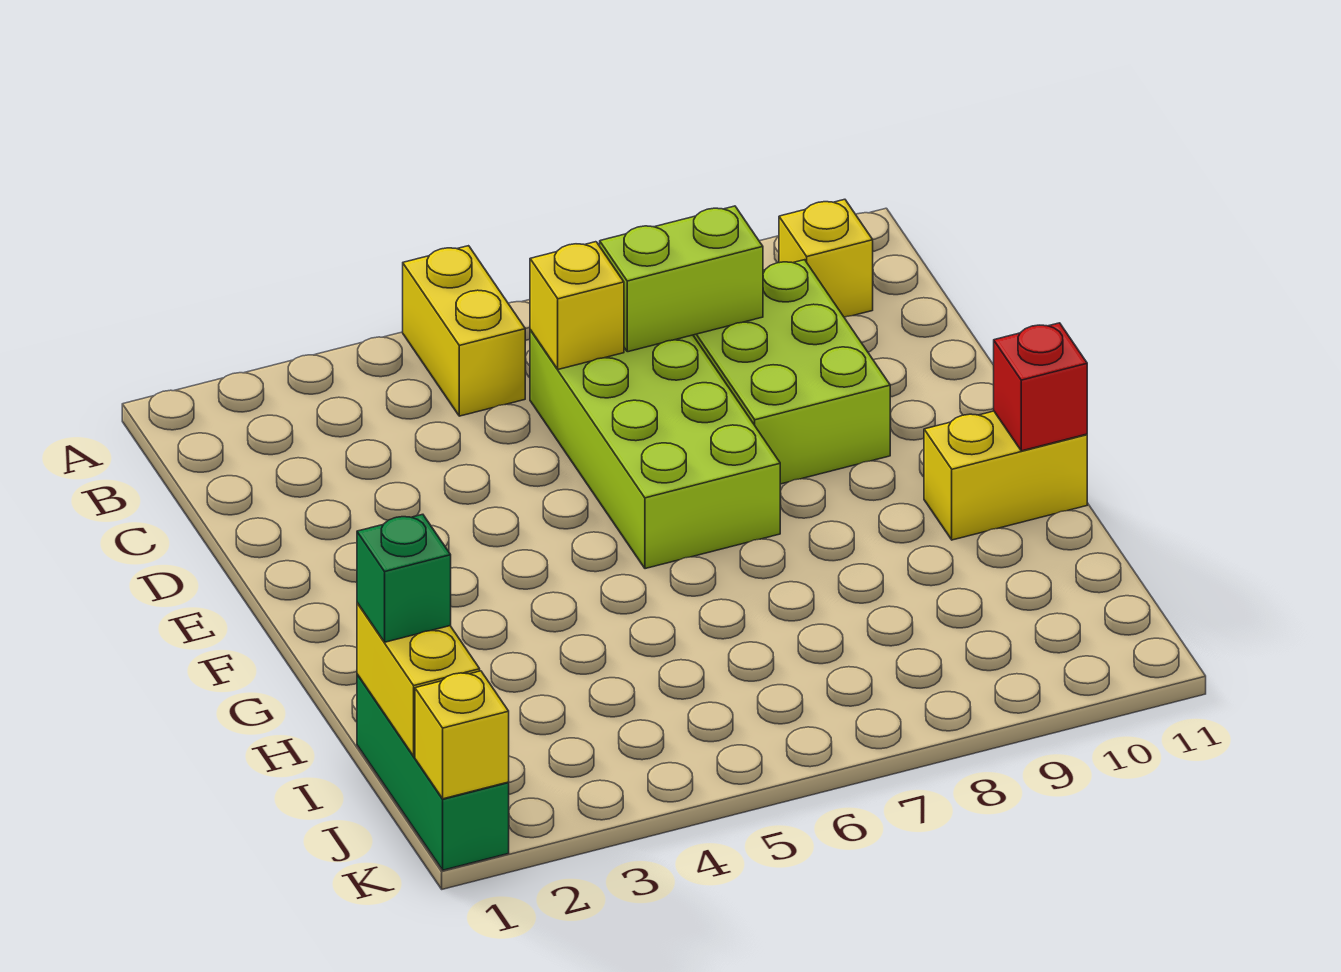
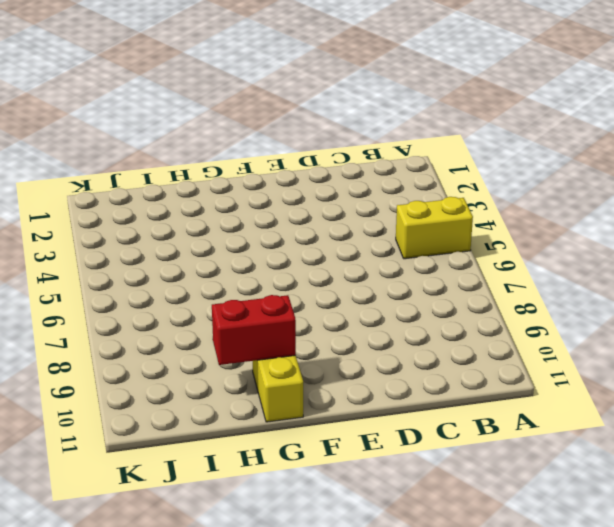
red 1x2 brick [212,295,296,365] -> none
none -> yellow 1x1 brick [779,199,873,317]
none -> lime 2x4 brick [530,330,780,569]
none -> lime 2x3 brick [693,260,890,484]

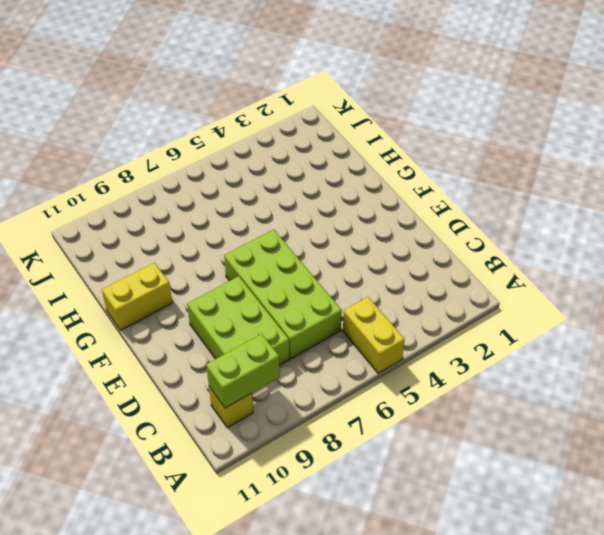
lime 1x2 brick [206,334,280,408] -> lime 1x2 brick moved to [600,206,763,352]
none -> green 1x3 brick [357,674,509,870]
none -> yellow 1x1 brick [530,242,624,369]
none -> red 1x1 brick [994,323,1087,451]

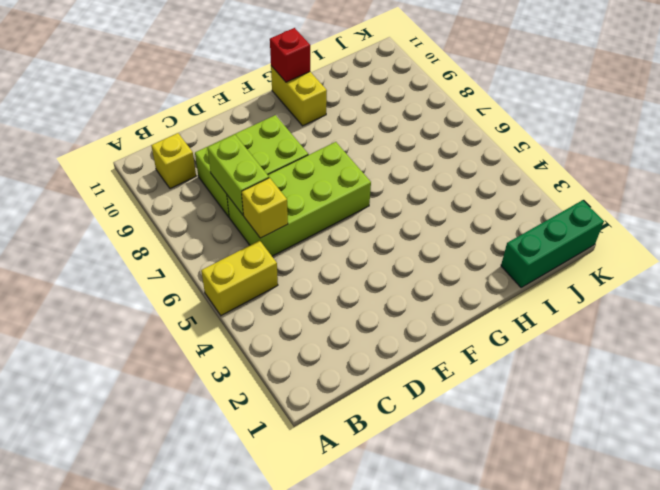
none -> yellow 1x2 brick [357,603,480,756]
none -> yellow 1x1 brick [415,671,509,799]
none -> green 1x1 brick [357,514,451,642]

